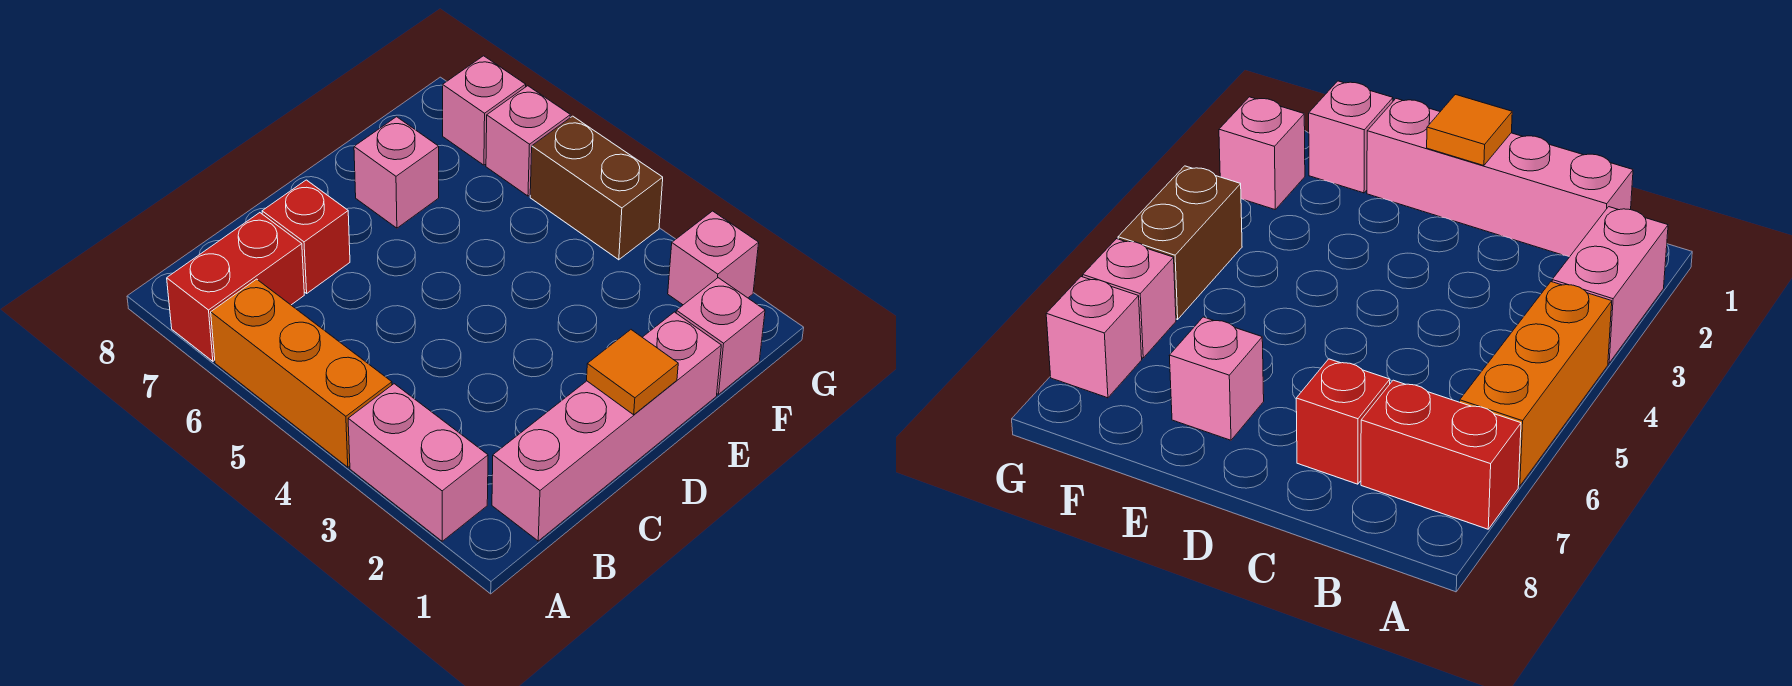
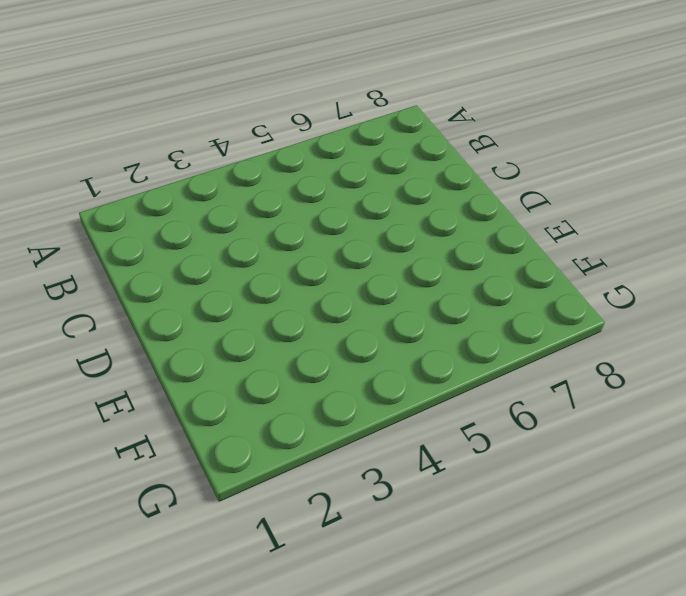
none -> pink 1x2 brick [348,384,488,541]
none -> orange 1x3 brick [211,279,392,467]
none -> red 1x2 brick [167,213,304,361]

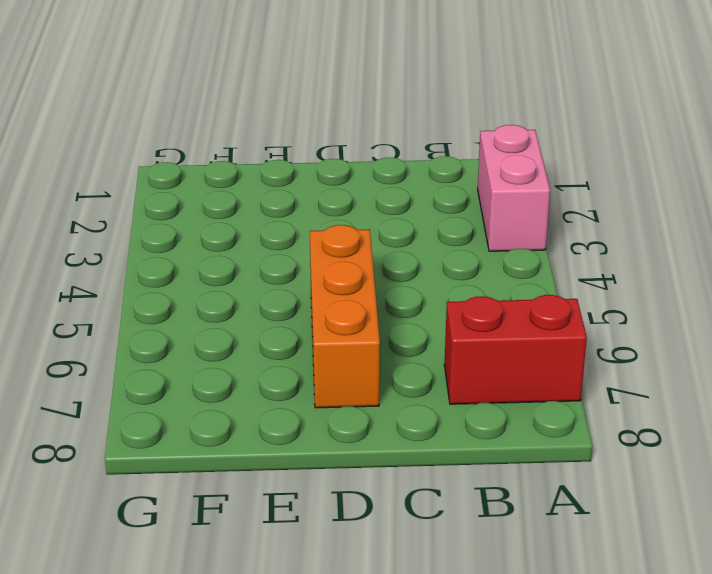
orange 1x3 brick [310,225,380,408] -> orange 1x3 brick moved to [211,279,392,467]
none -> pink 1x4 brick [492,312,721,541]
none -> red 1x1 brick [262,180,350,293]
none -> pink 1x1 brick [354,117,439,228]

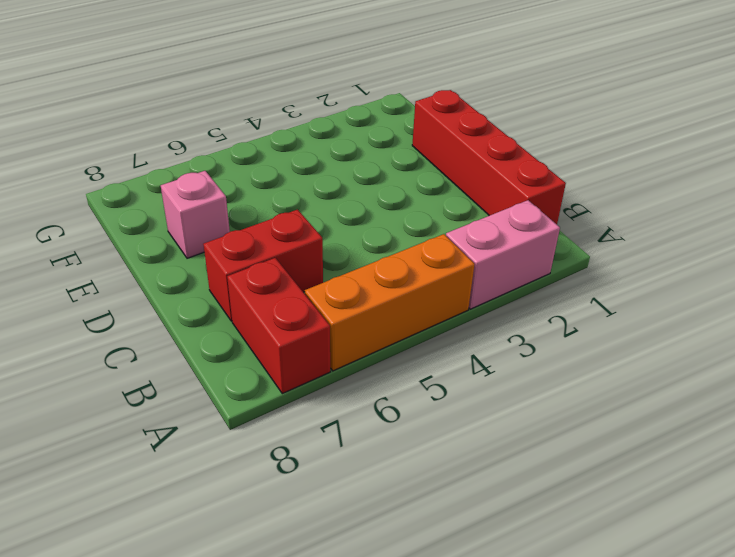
red 1x4 brick [412,90,566,224] -> pink 1x4 brick [492,312,721,541]
red 1x2 brick [203,210,323,321] -> red 1x1 brick [262,180,350,293]
none -> pink 1x1 brick [676,278,765,394]
none -> pink 1x1 brick [668,211,759,305]
none -> brown 1x2 brick [530,116,663,260]

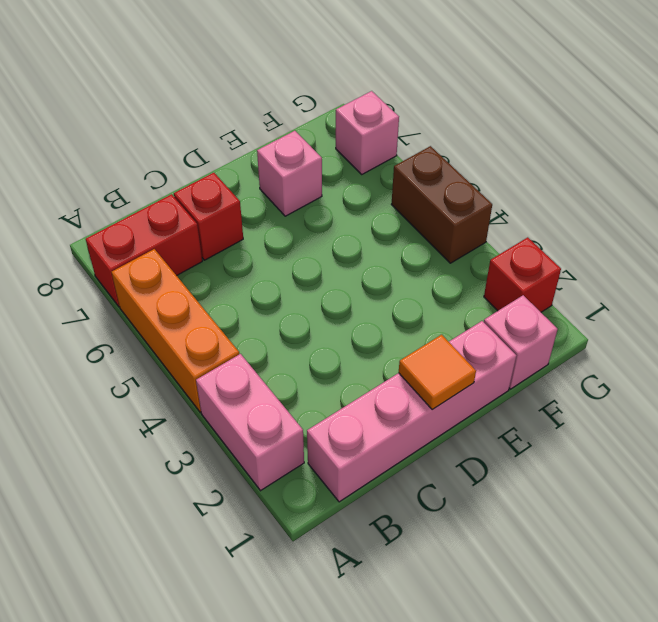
red 1x1 brick [484,237,561,312] -> pink 1x1 brick [668,211,759,305]
none -> pink 1x1 brick [486,86,570,196]

